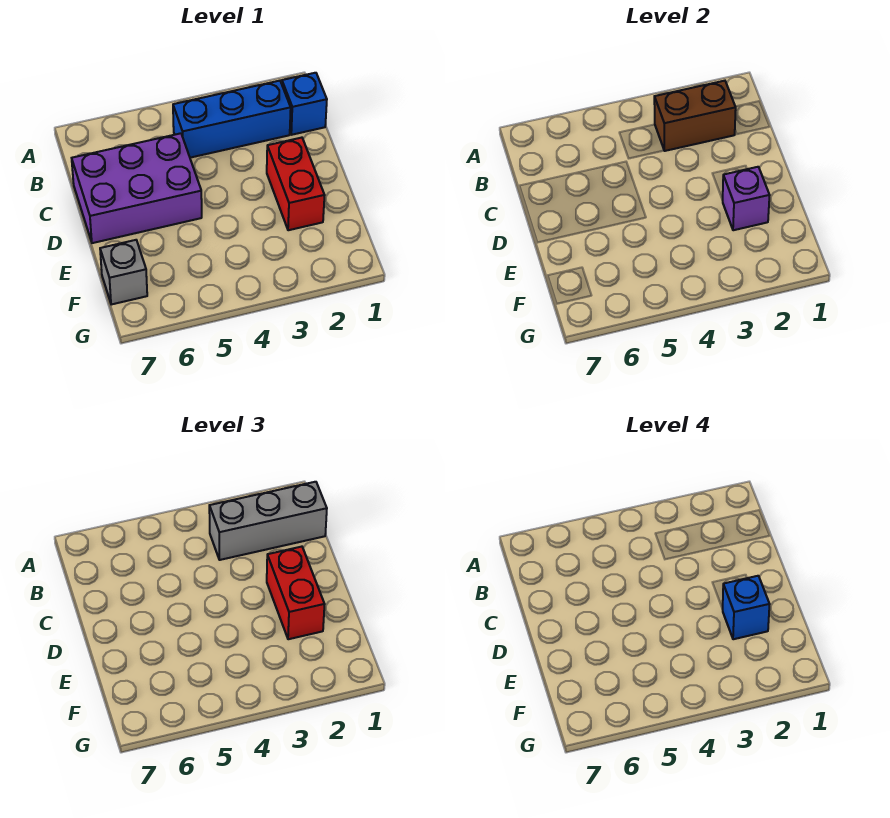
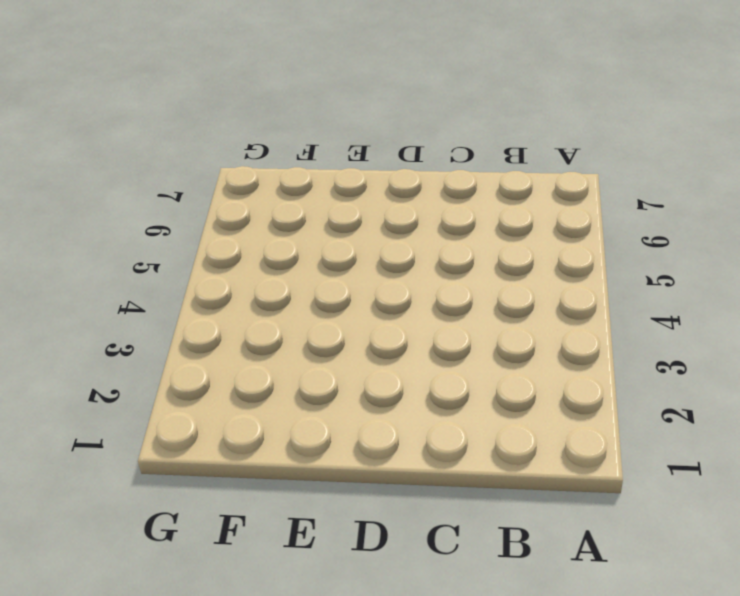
none -> blue 1x1 brick [282,73,327,135]
none -> blue 1x3 brick [173,81,291,158]

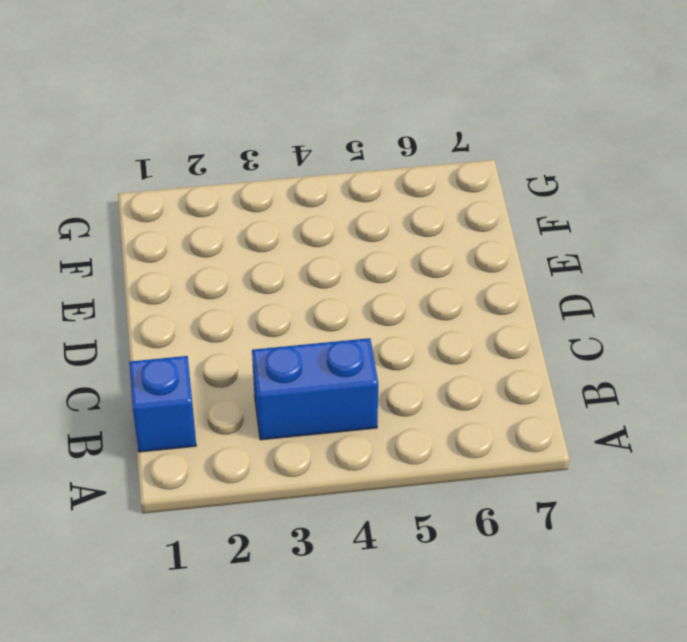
blue 1x2 brick [252,338,378,440] -> blue 1x3 brick [173,81,291,158]
none -> purple 2x3 brick [72,133,202,243]
none -> red 1x2 brick [267,138,325,230]

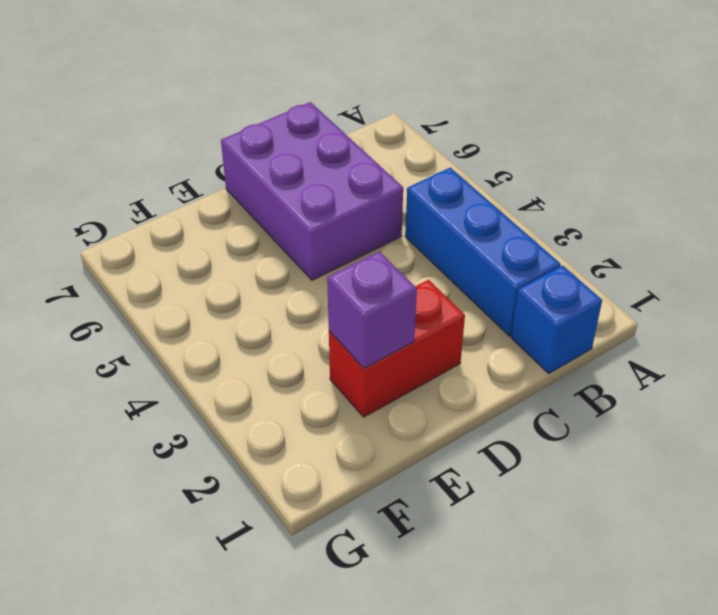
none -> grey 1x1 brick [100,240,147,305]
none -> brown 1x2 brick [654,81,736,151]

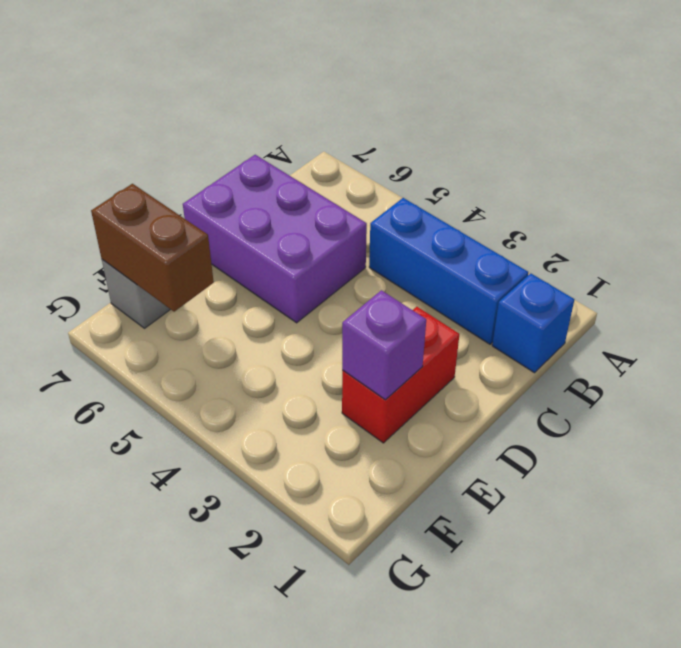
brown 1x2 brick [91,184,214,312] -> brown 1x2 brick moved to [654,81,736,151]
none -> grey 1x3 brick [209,482,327,560]
none -> red 1x2 brick [267,547,325,639]

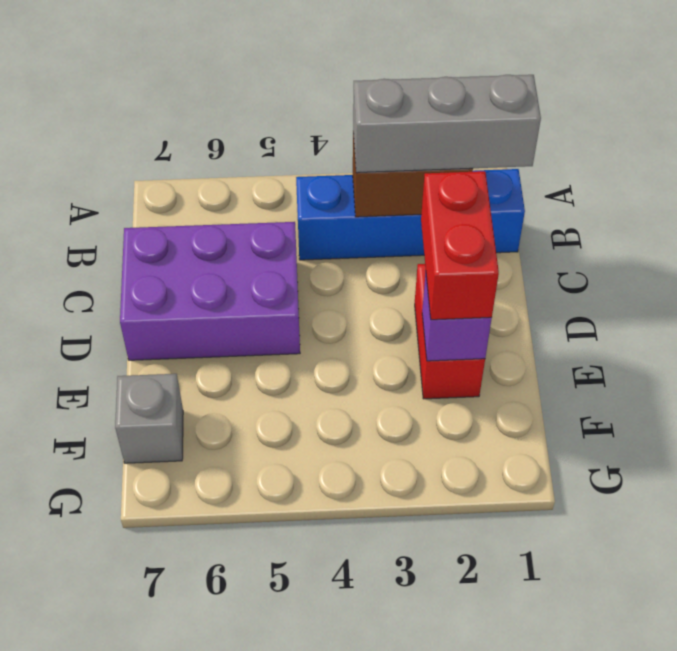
none -> blue 1x1 brick [723,576,770,639]

